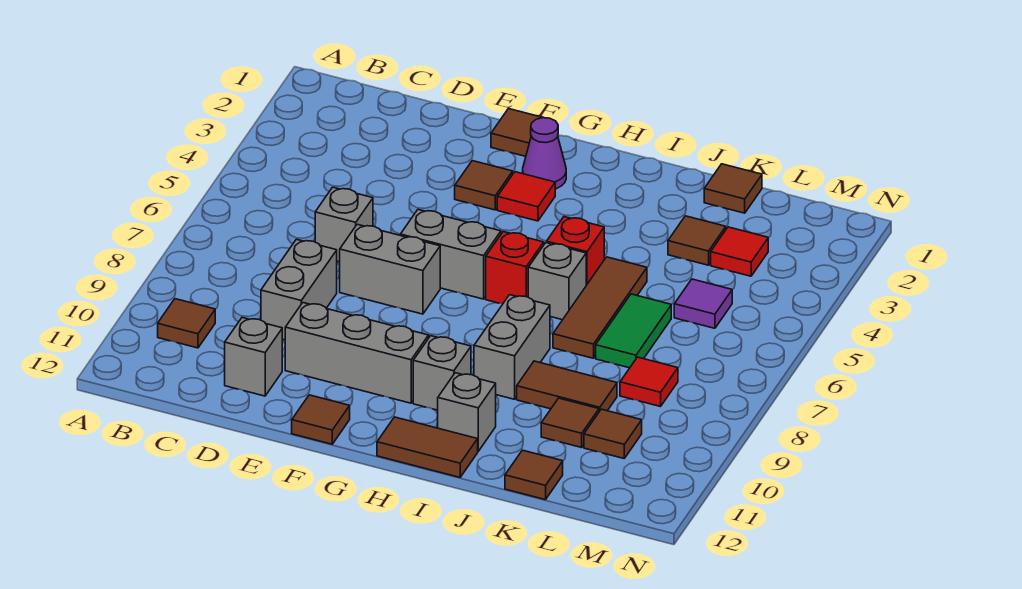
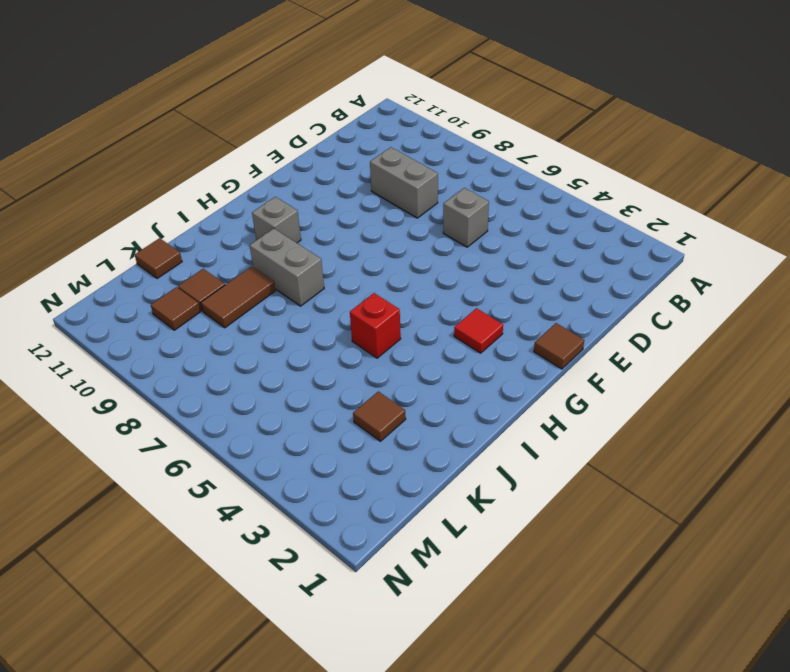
none -> brown 1x1 tile [158,299,215,348]
none -> grey 1x1 brick [225,318,282,396]
none -> grey 1x2 brick [340,224,440,314]
none -> grey 1x3 brick [285,303,429,403]

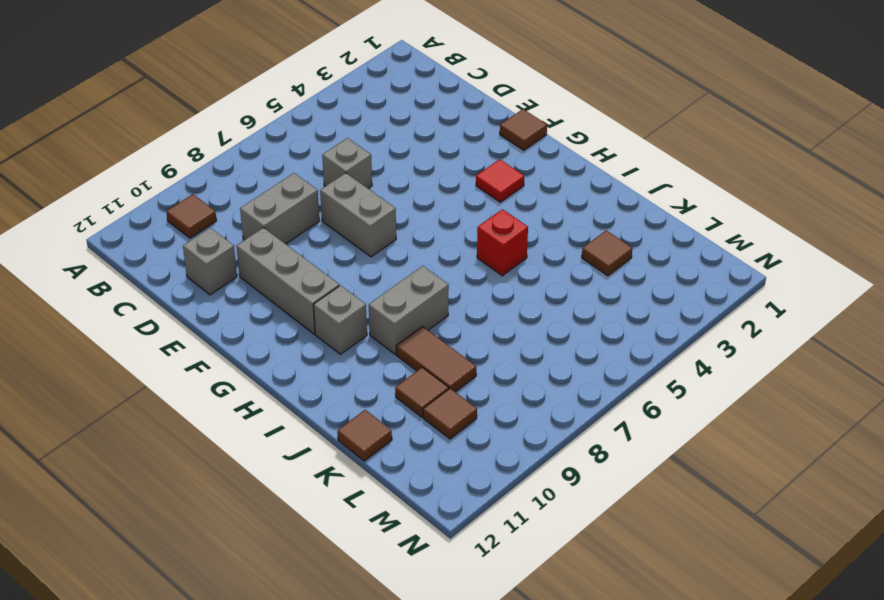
none -> brown 1x1 tile [455,161,513,210]
none -> grey 1x2 brick [400,210,501,299]
none -> brown 1x1 tile [292,395,350,444]
none -> purple 1x1 cone [523,118,566,189]

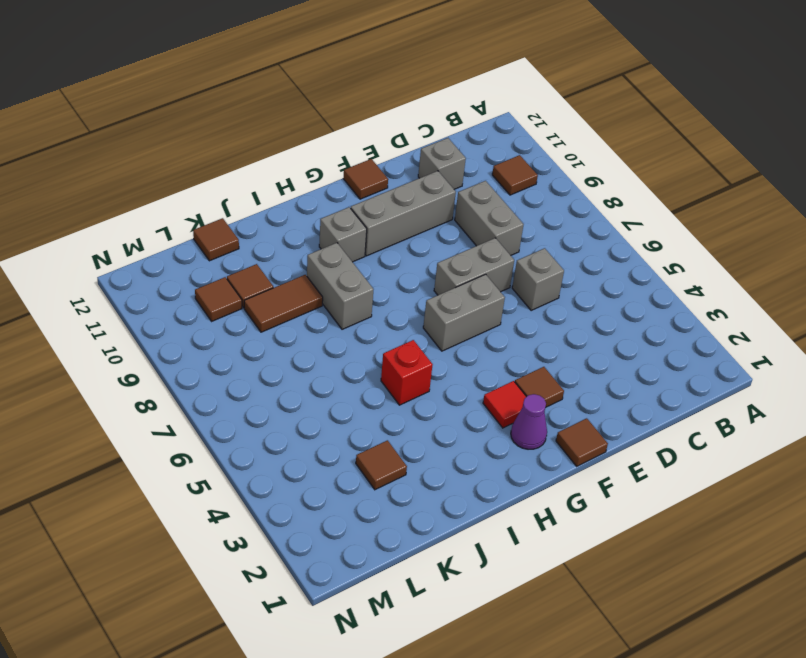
none -> red 1x1 brick [486,232,544,304]
none -> brown 1x2 tile [377,417,478,477]
none -> grey 1x1 brick [528,243,586,320]
none -> grey 1x1 brick [438,373,496,451]

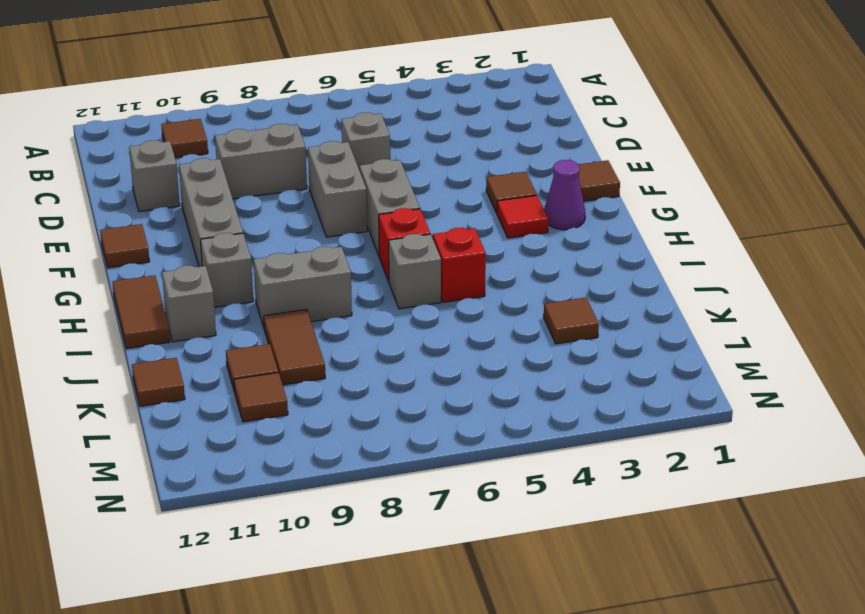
none -> brown 1x3 tile [553,257,647,358]
none -> brown 1x1 tile [704,164,762,213]
none -> green 1x2 tile [596,294,671,368]
none -> red 1x1 tile [711,227,768,276]

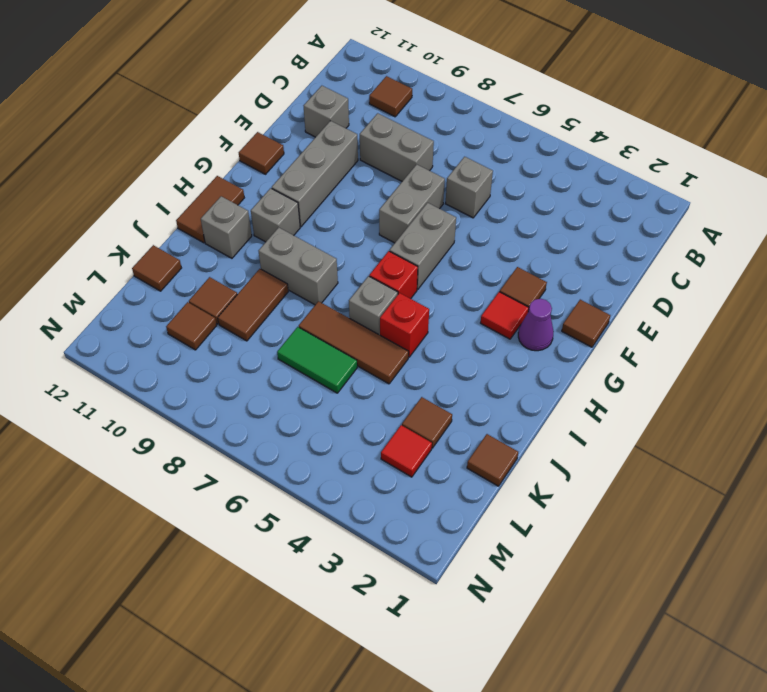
none -> purple 1x1 tile [674,279,732,328]
none -> red 1x1 tile [620,357,678,407]

